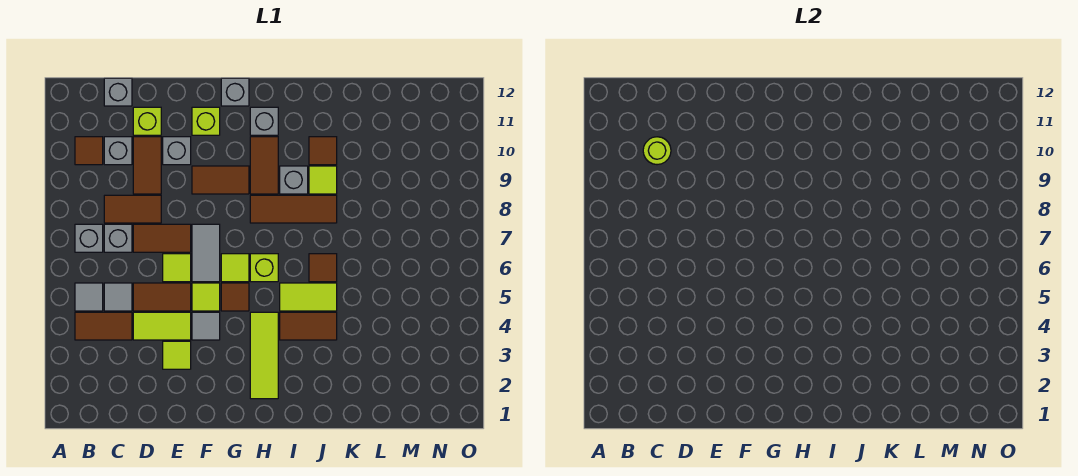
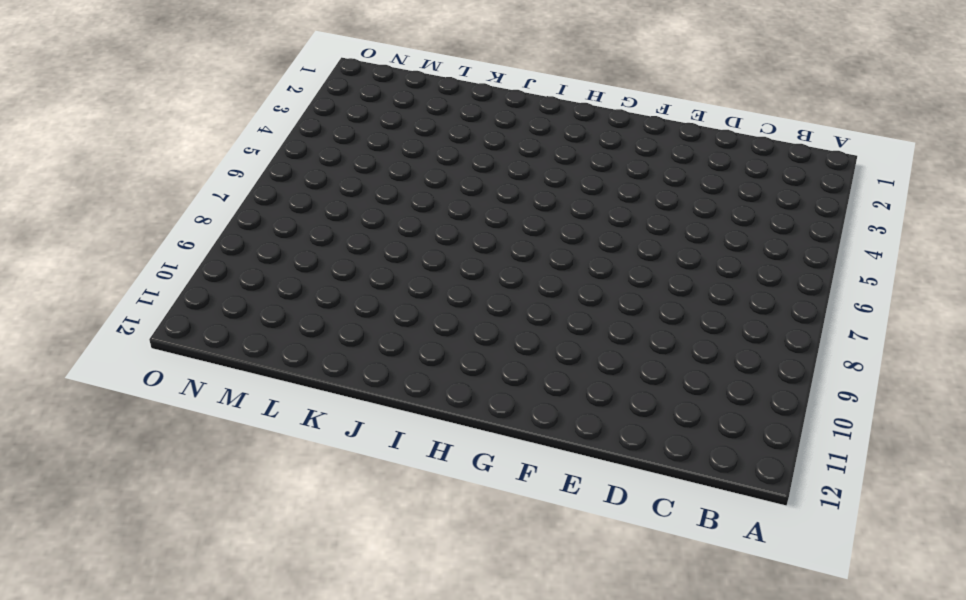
none -> brown 1x2 tile [75,312,132,340]
none -> grey 1x1 tile [75,283,103,311]
none -> grey 1x1 brick [75,224,103,252]
none -> brown 1x1 tile [75,137,103,165]

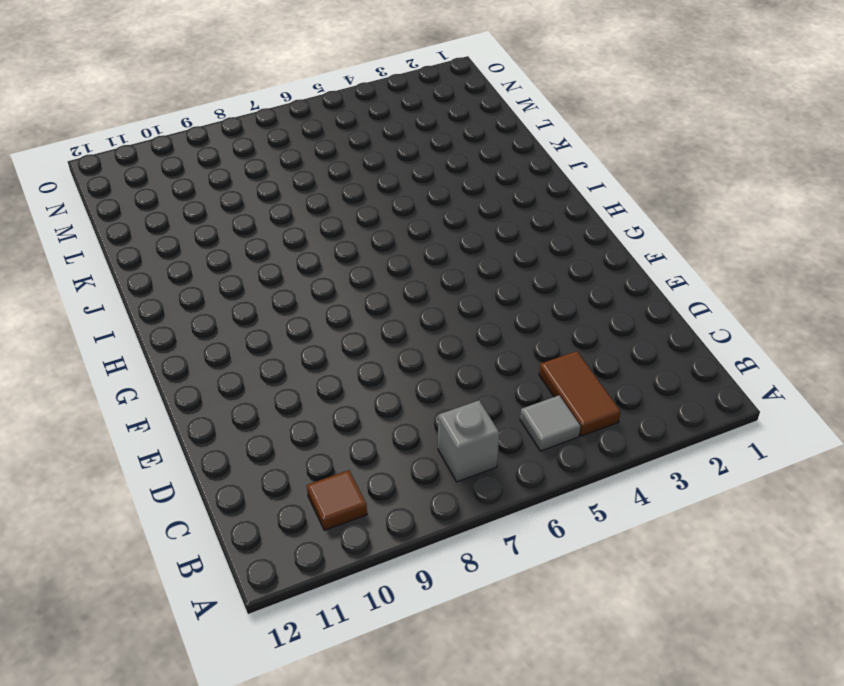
none -> grey 1x1 tile [104,283,132,311]
none -> grey 1x1 brick [104,224,132,252]
none -> brown 1x2 tile [104,195,161,223]
none -> grey 1x1 brick [104,137,132,165]

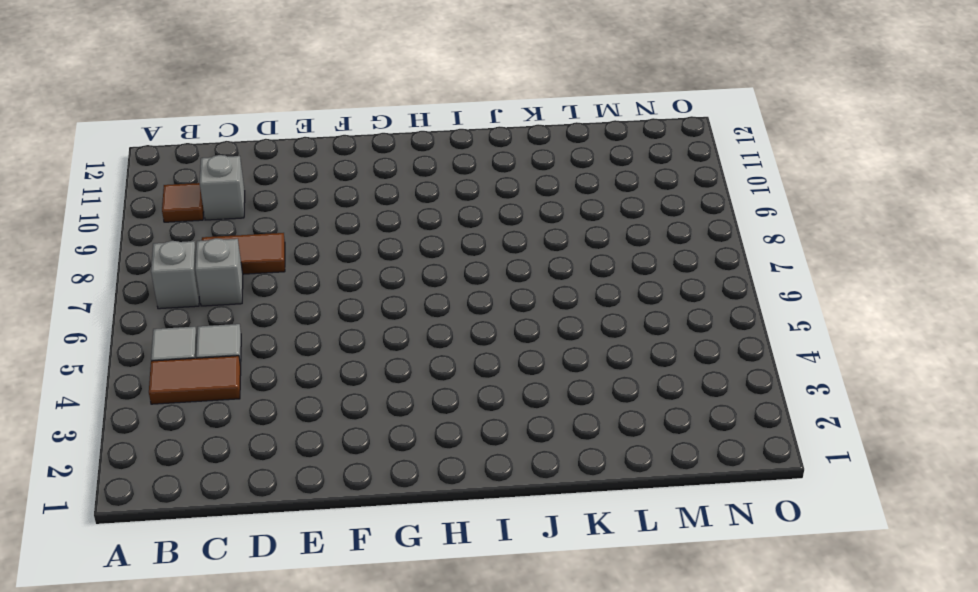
none -> grey 1x1 brick [104,78,132,106]
none -> lime 1x2 tile [133,312,191,340]
none -> brown 1x2 tile [133,283,191,311]
none -> brown 1x2 tile [133,224,191,252]

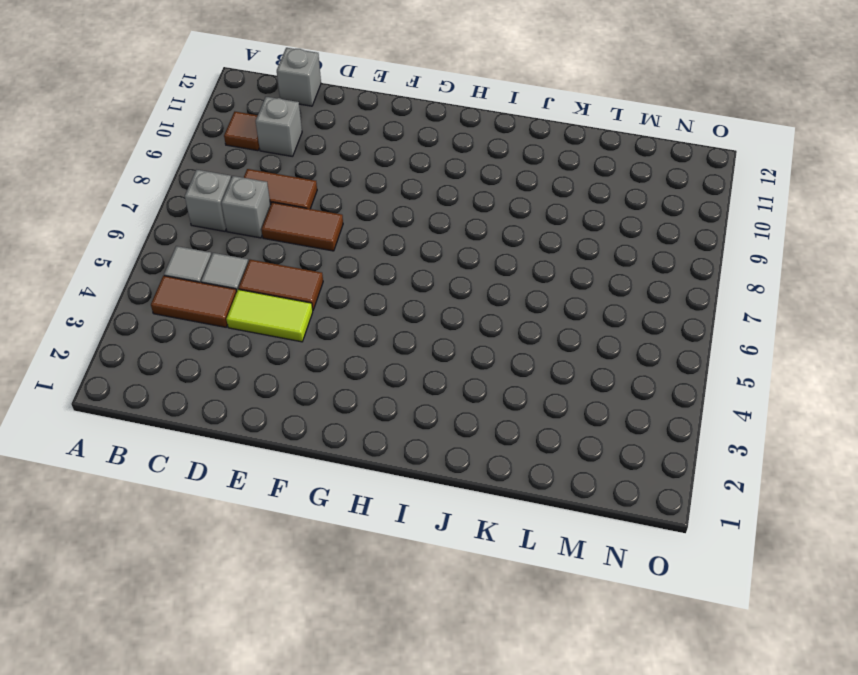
none -> brown 1x2 tile [133,137,161,194]
none -> lime 1x1 brick [133,107,161,135]
none -> lime 1x1 tile [163,341,191,369]
none -> lime 1x1 tile [163,254,191,282]

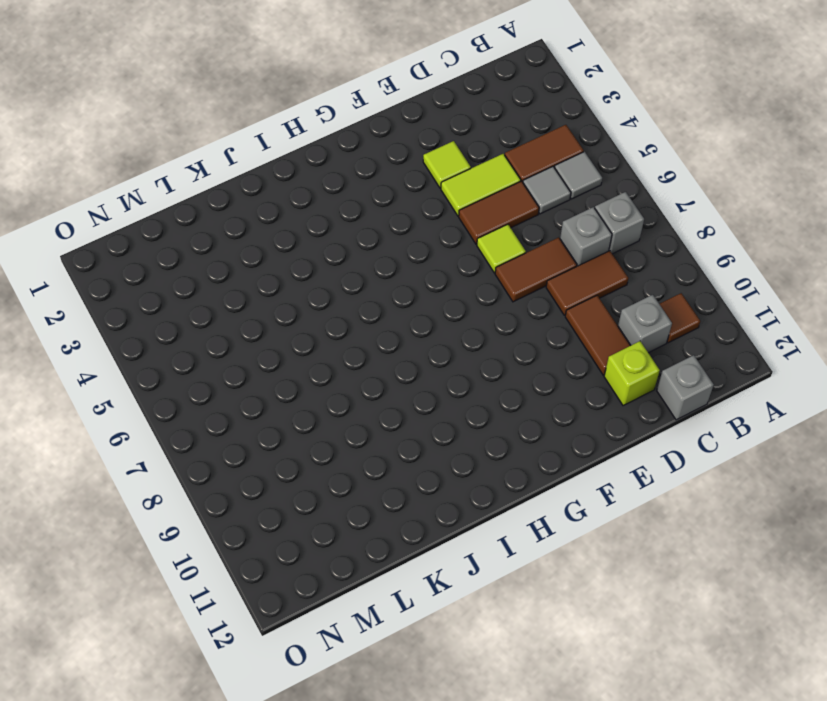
none -> grey 1x1 brick [163,137,191,165]
none -> grey 1x1 tile [192,312,220,340]
none -> lime 1x1 tile [192,283,220,311]
none -> grey 1x2 tile [192,224,220,282]

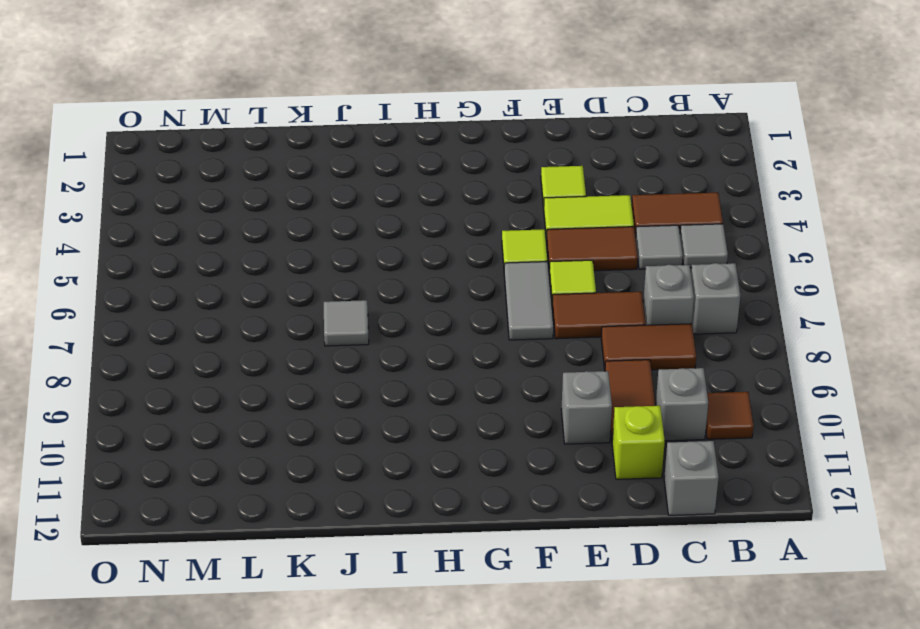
grey 1x1 tile [324,300,369,346] -> grey 1x1 tile moved to [192,312,220,340]
none -> brown 1x2 tile [192,166,249,194]
none -> lime 1x1 brick [192,107,220,135]
none -> brown 1x1 tile [221,283,249,311]
none -> lime 1x1 tile [221,254,249,282]

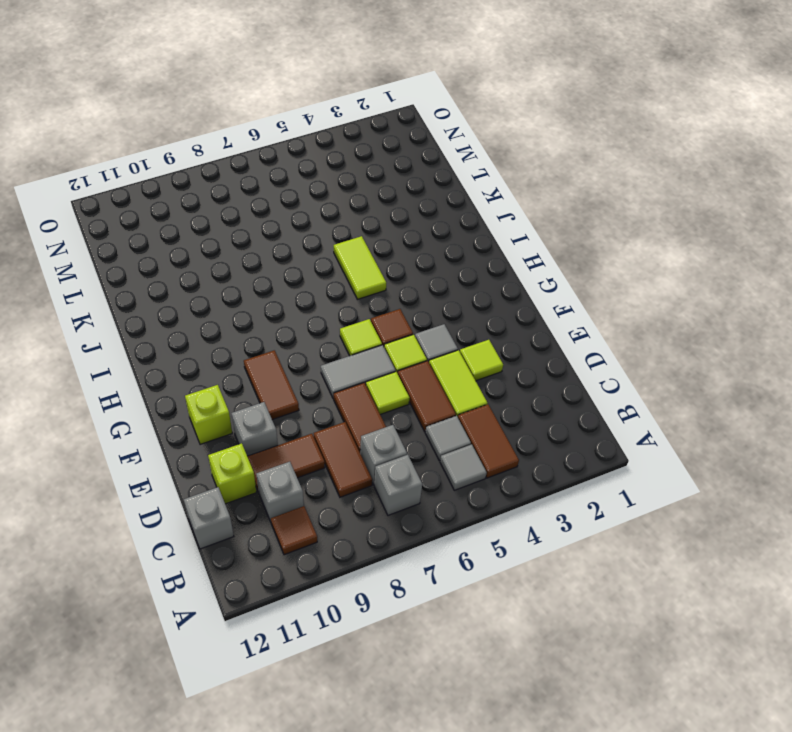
none -> grey 1x1 brick [221,78,249,106]
none -> lime 1x3 tile [250,312,278,399]
none -> lime 1x1 brick [250,254,278,282]
none -> brown 1x3 tile [250,195,337,223]

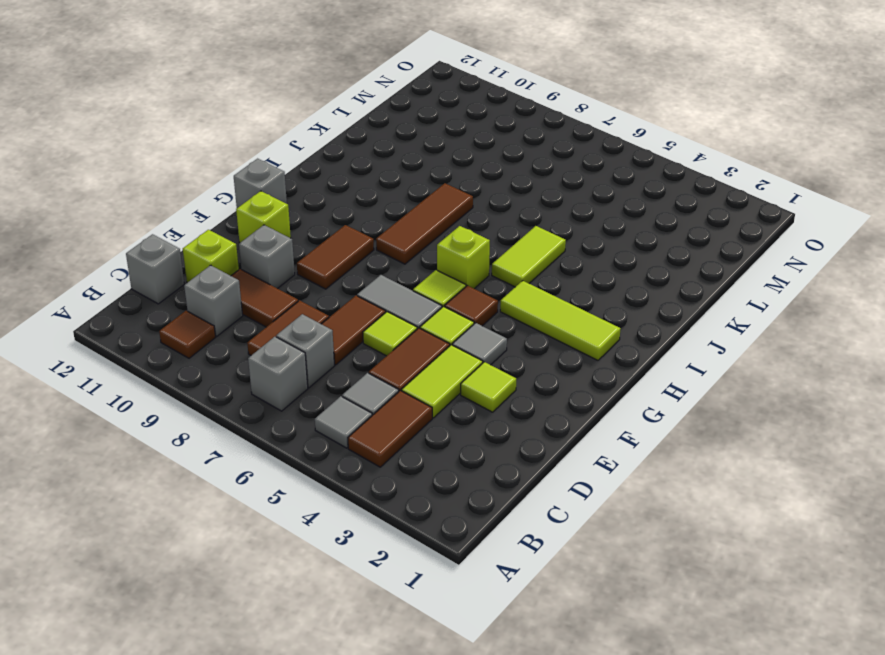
none -> brown 1x2 tile [250,137,278,194]
none -> grey 1x1 brick [250,107,278,135]
none -> brown 1x2 tile [280,312,337,340]
none -> grey 1x1 brick [280,166,308,194]

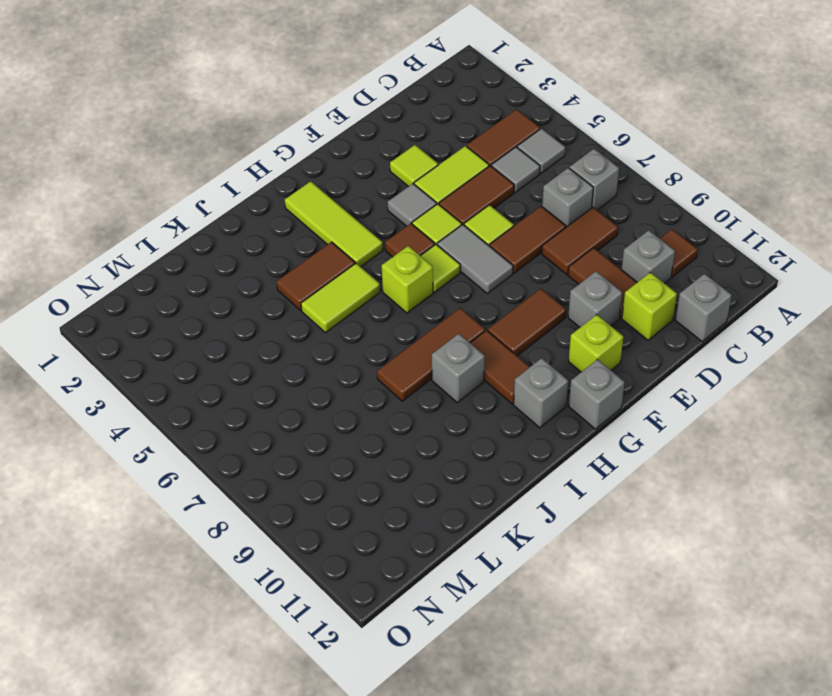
none -> brown 1x1 tile [309,254,337,282]
none -> lime 1x1 tile [309,166,337,194]
none -> brown 1x1 tile [309,137,337,165]
none -> lime 1x1 round brick [643,137,671,165]

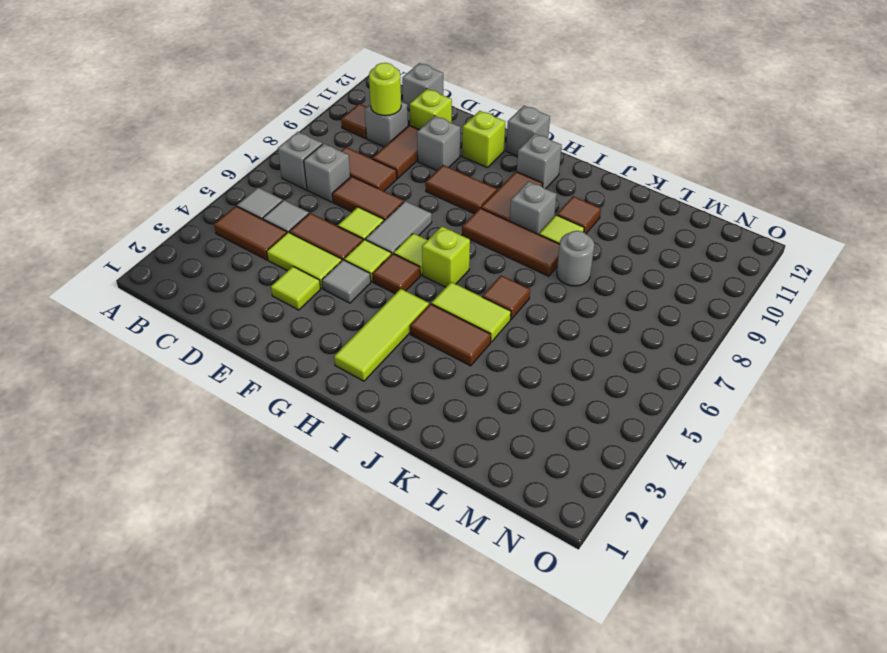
grey 1x1 round brick [557,231,594,286] -> none

